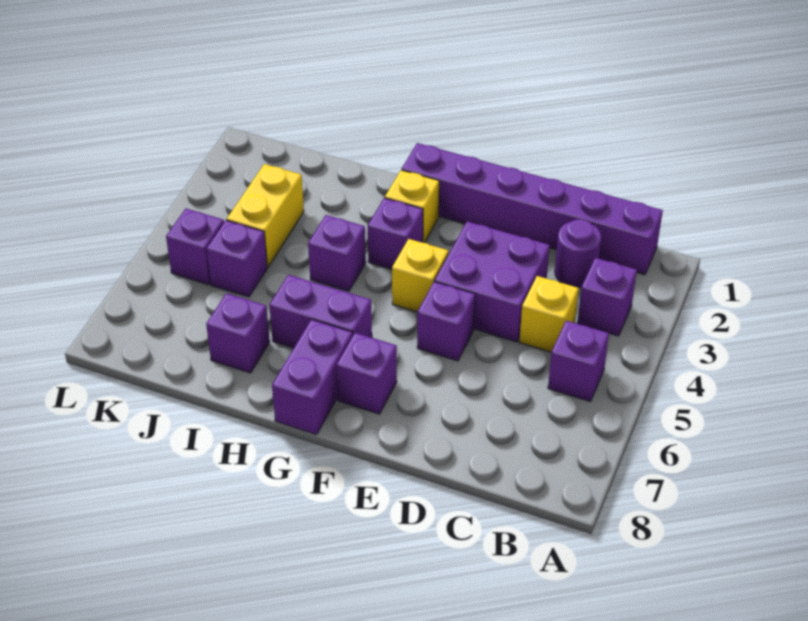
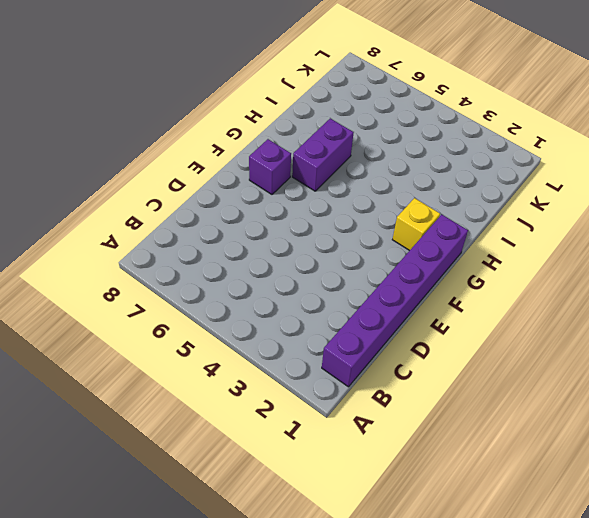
none -> purple 1x1 brick [577,258,637,336]
none -> purple 1x1 brick [548,321,609,401]
none -> purple 1x1 round brick [555,219,601,288]

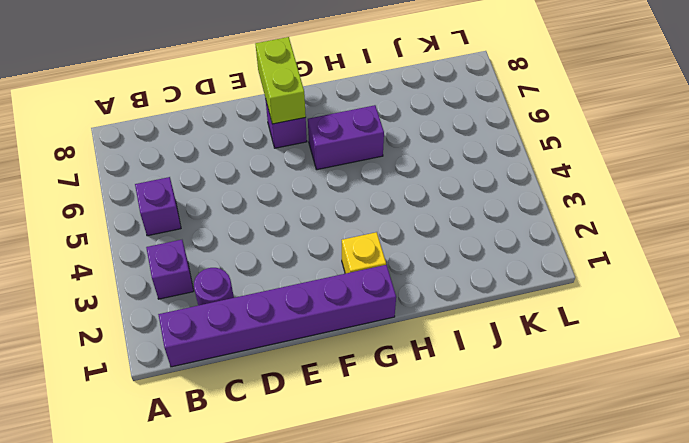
lime 1x2 brick [256,37,306,124] -> none
none -> yellow 1x1 brick [519,276,579,352]
none -> purple 2x2 brick [435,221,550,342]
none -> purple 1x1 brick [417,282,475,361]

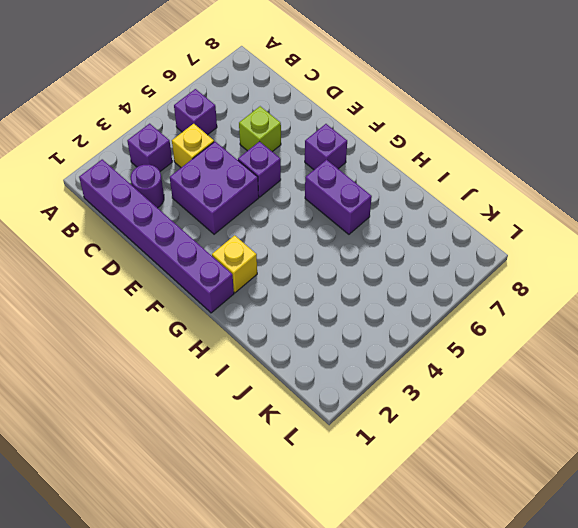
lime 1x1 brick [239,106,281,152] -> none
none -> yellow 1x1 brick [392,239,449,312]
none -> purple 1x1 brick [368,198,423,269]
none -> purple 1x2 brick [272,319,353,435]

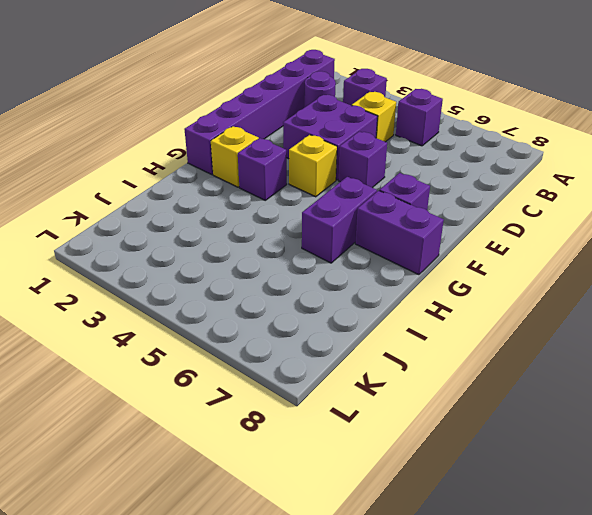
none -> purple 1x1 brick [308,215,366,291]
none -> purple 1x1 brick [206,293,270,373]
none -> yellow 1x2 brick [227,164,304,267]

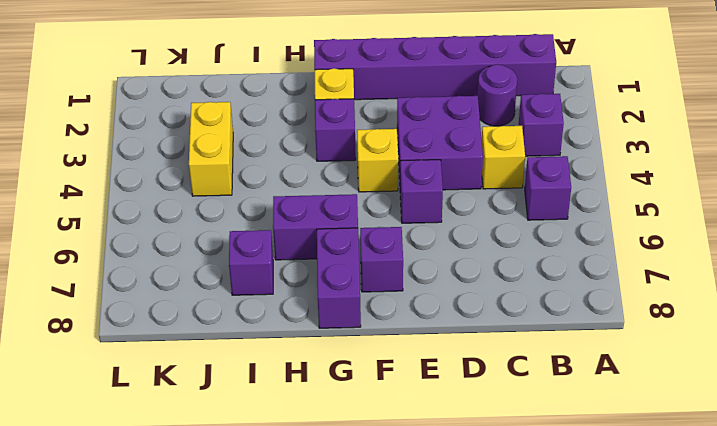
none -> purple 1x1 brick [308,215,366,291]
none -> purple 1x1 brick [206,220,267,297]
none -> purple 1x1 brick [166,209,224,285]

